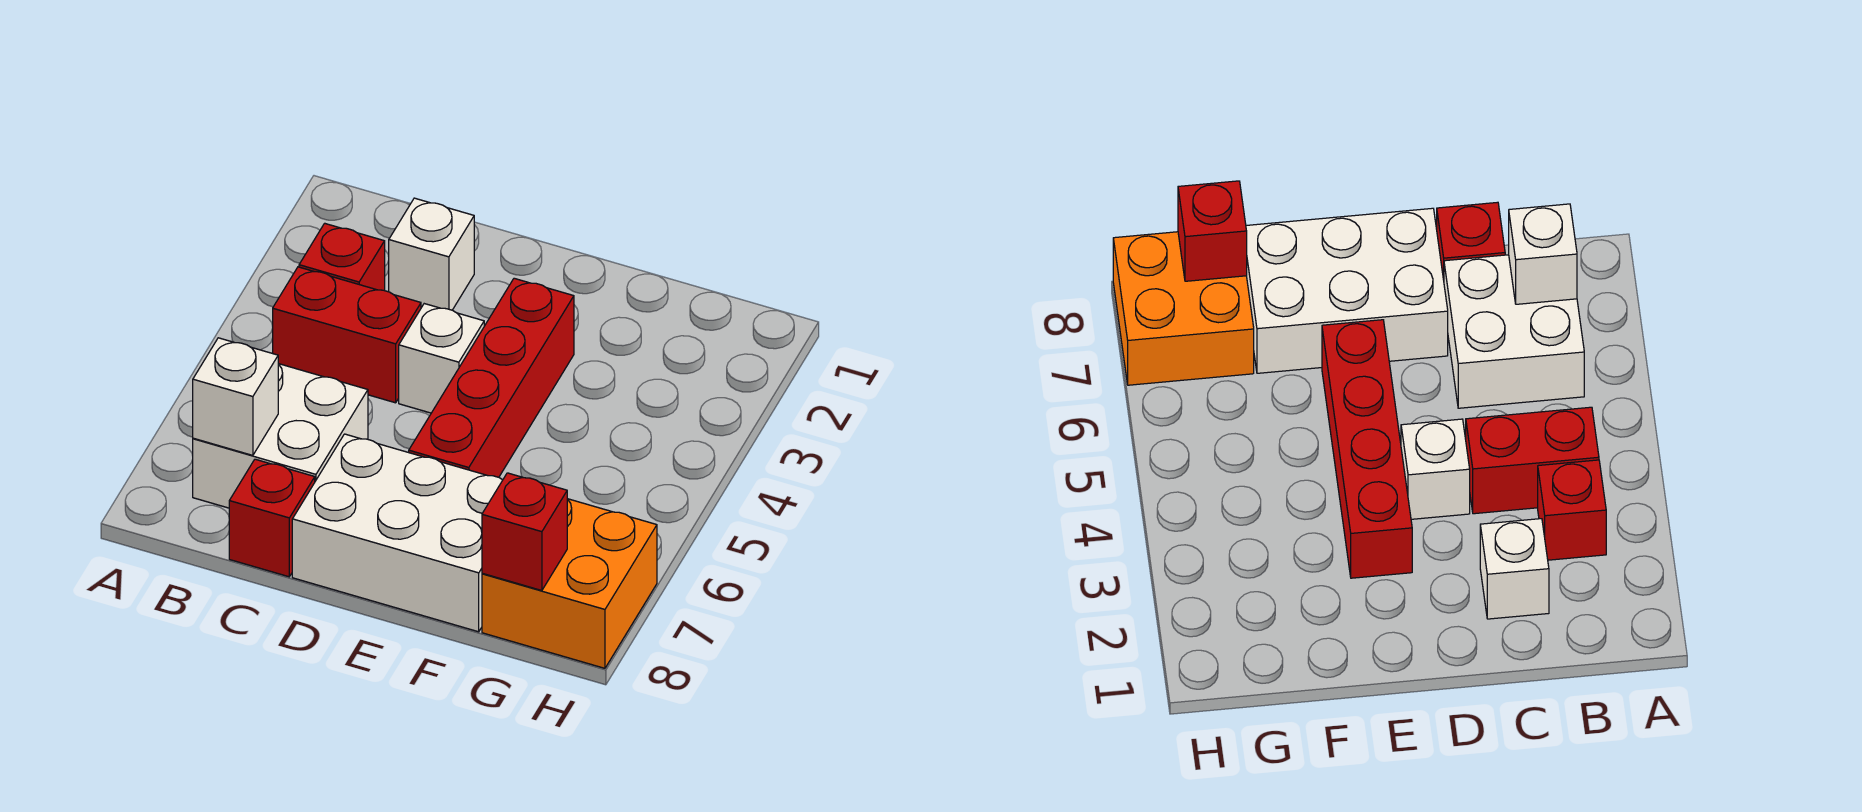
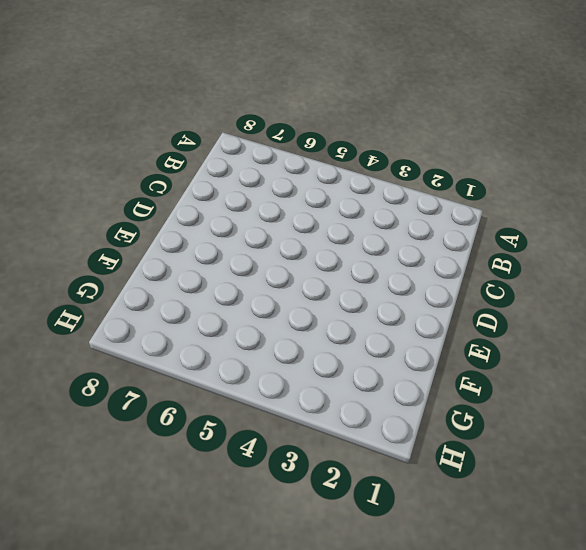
none -> red 1x1 brick [299,223,385,291]
none -> red 1x2 brick [273,267,421,403]

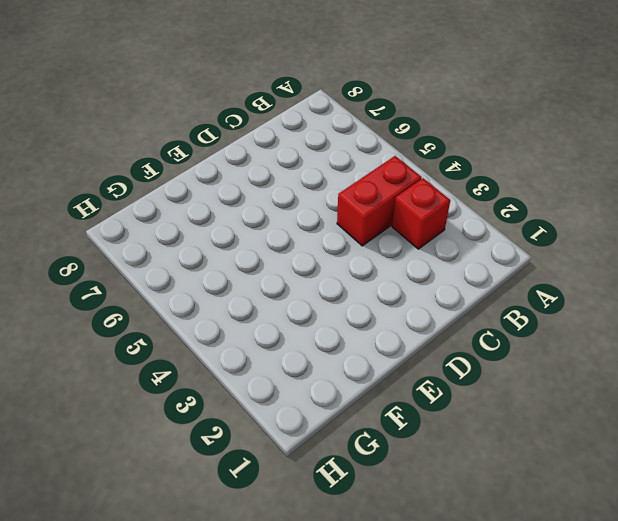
none -> white 2x2 brick [193,364,368,508]
none -> white 1x1 brick [389,198,474,310]

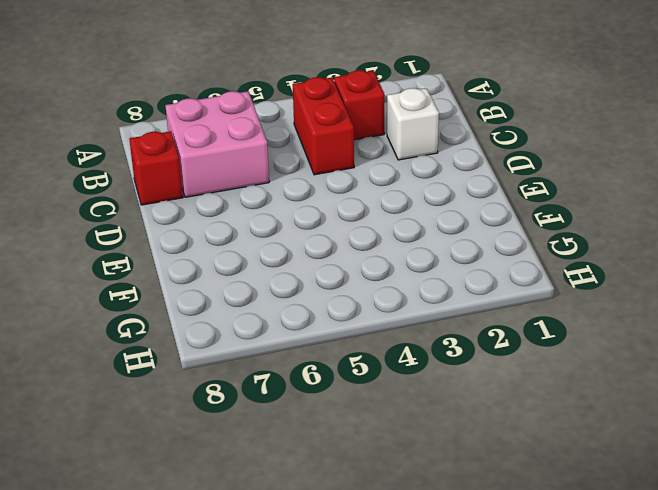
pink 2x2 brick [165,91,269,197] -> white 2x2 brick [193,364,368,508]
none -> white 1x1 brick [399,304,484,413]
none -> white 2x3 brick [292,434,502,632]

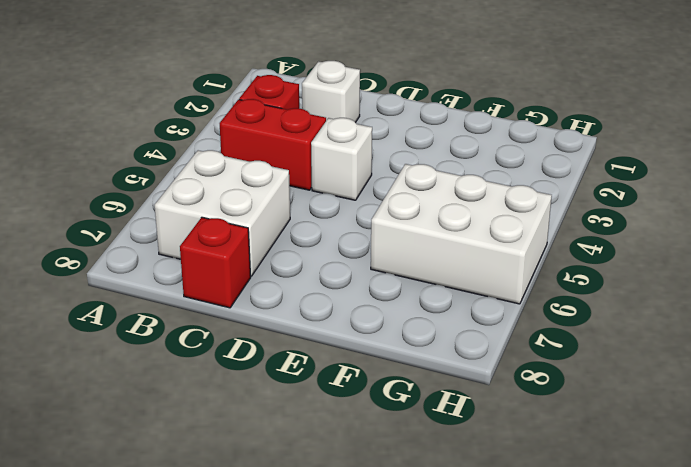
white 2x3 brick [371,164,552,304] -> white 2x3 brick moved to [292,434,502,632]
none -> red 1x4 brick [409,278,574,477]
none -> orange 2x2 brick [482,499,657,668]

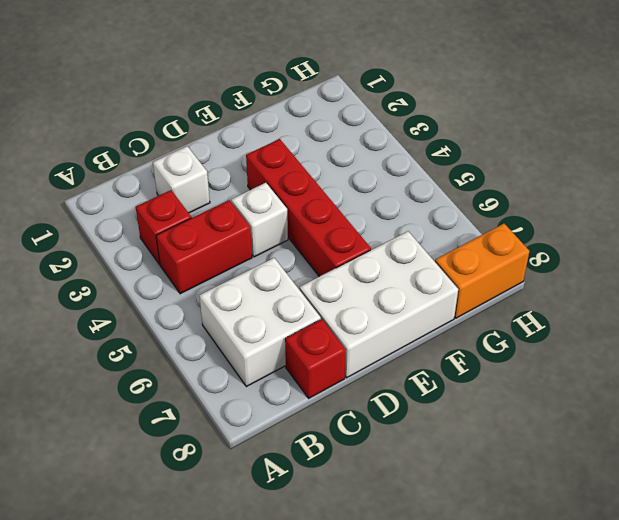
orange 1x2 brick [435,224,529,318] -> orange 2x2 brick [482,499,657,668]
none -> white 1x1 brick [193,338,278,455]
none -> red 1x1 brick [482,473,567,591]

